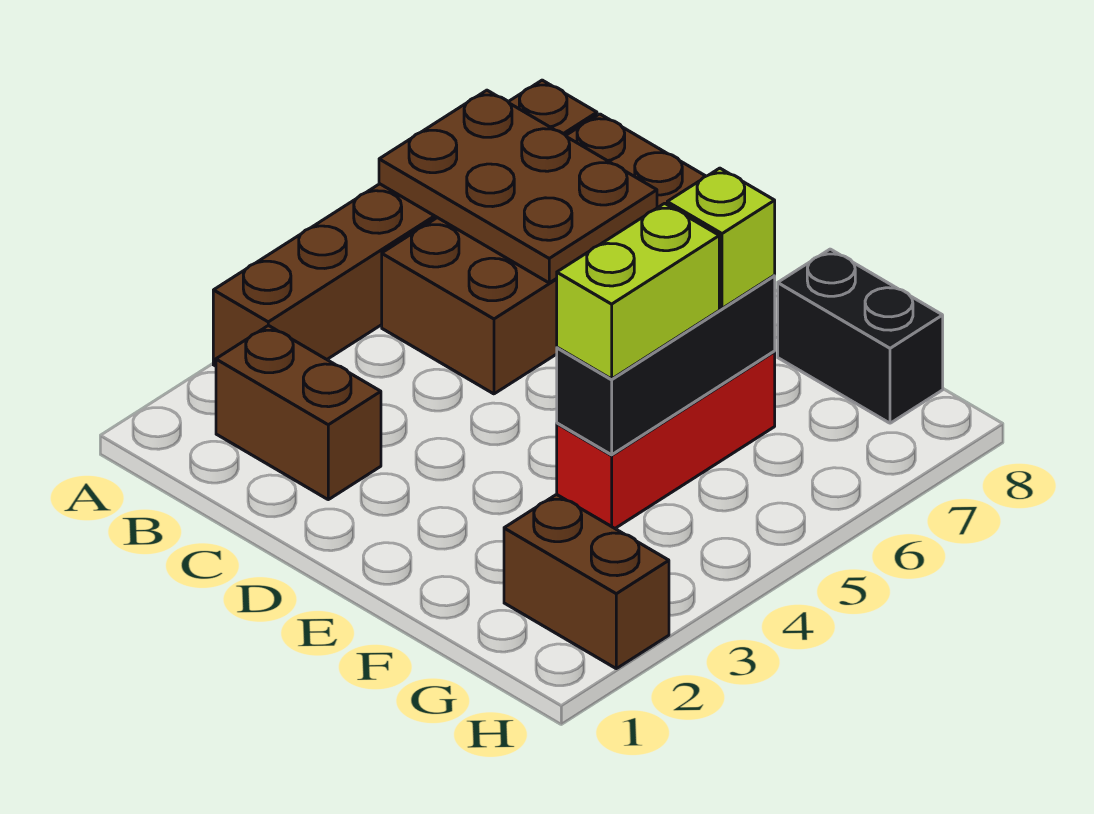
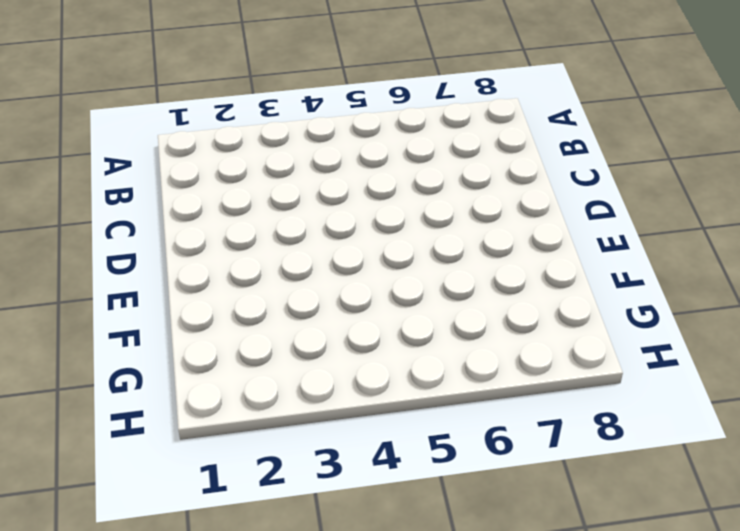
none -> brown 1x6 brick [213,80,597,366]
none -> brown 1x2 brick [216,325,381,500]

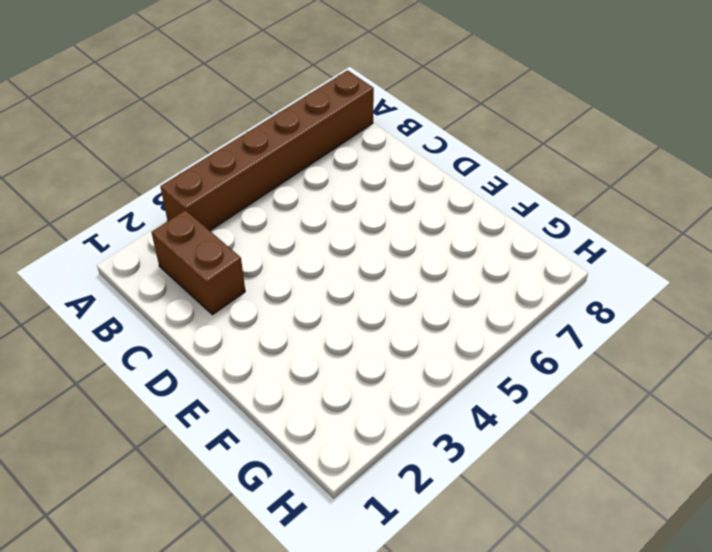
none -> brown 2x4 brick [382,114,706,394]
none -> red 1x3 brick [557,352,775,528]

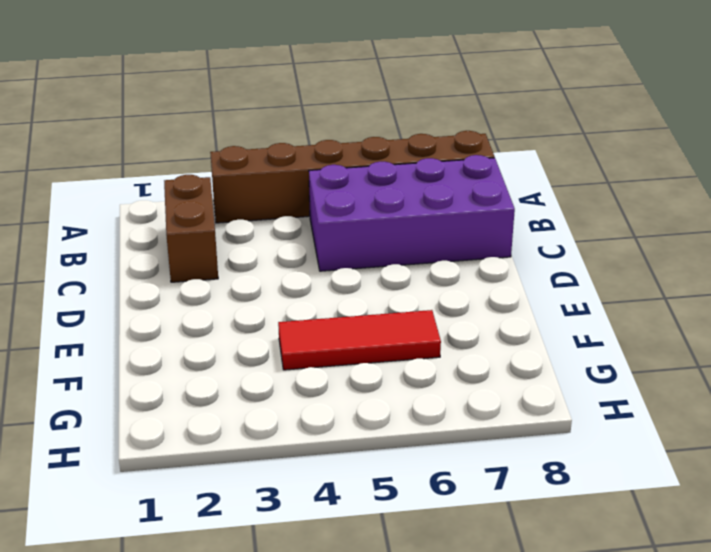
purple 2x4 brick [309,155,515,271] -> brown 2x4 brick [382,114,706,394]
red 1x3 tile [278,310,441,370] -> red 1x3 brick [557,352,775,528]
none -> black 1x2 brick [778,249,943,423]
none -> brown 1x2 brick [504,494,669,669]

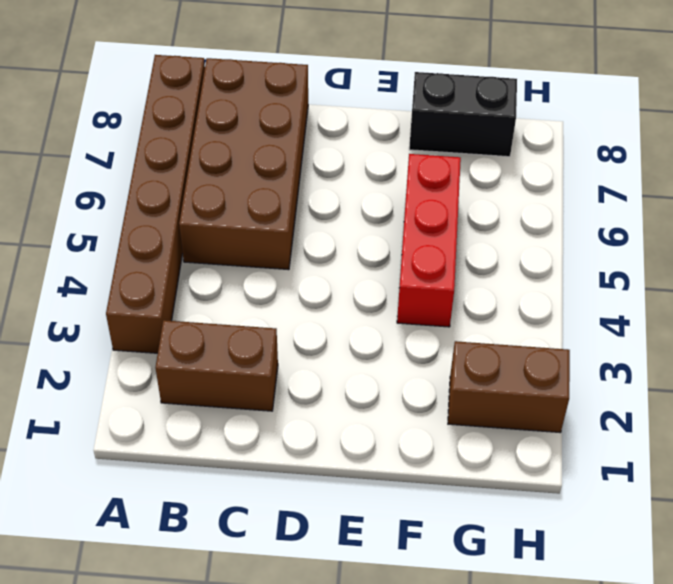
none -> brown 2x3 plate [379,90,657,283]
none -> black 1x3 brick [557,276,775,455]

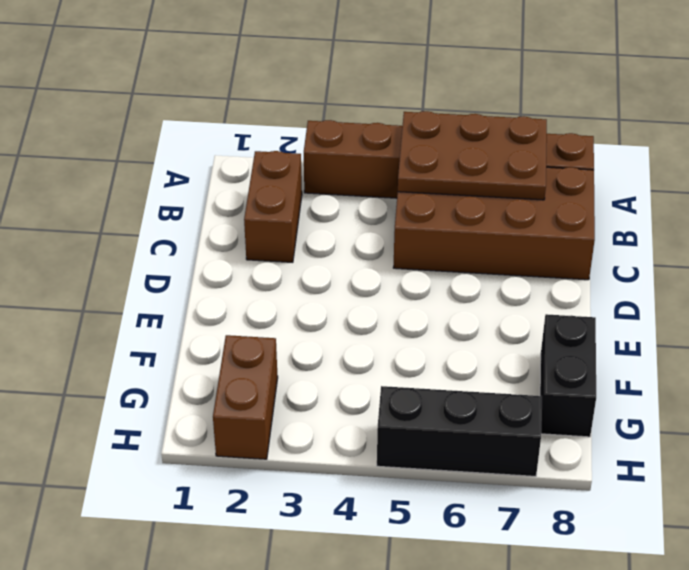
brown 2x3 plate [398,111,547,200] -> brown 2x3 plate turned to [379,90,657,283]
black 1x3 brick [377,386,542,476] -> black 1x3 brick moved to [557,276,775,455]
none -> red 1x3 brick [557,352,775,528]
none -> lime 1x2 brick [557,203,719,379]

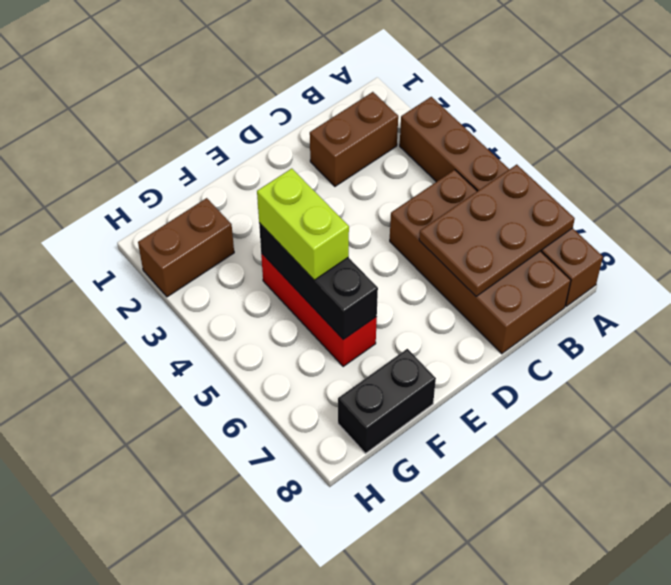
none -> lime 1x1 brick [667,168,775,308]

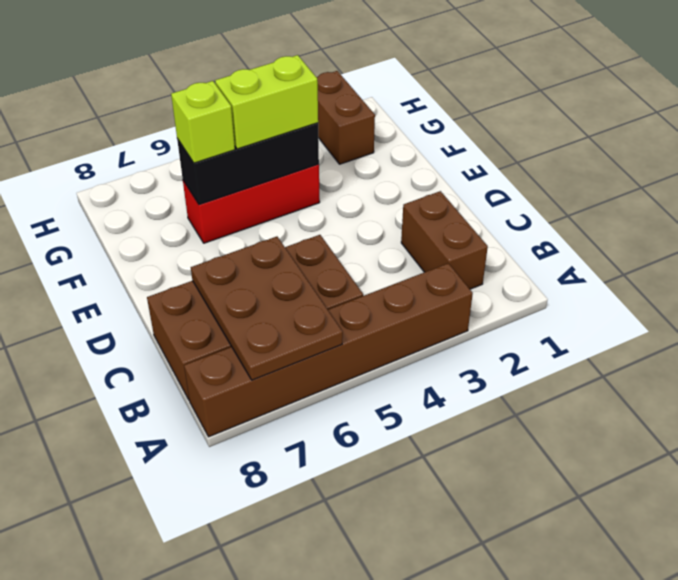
none -> black 1x2 brick [778,249,943,423]

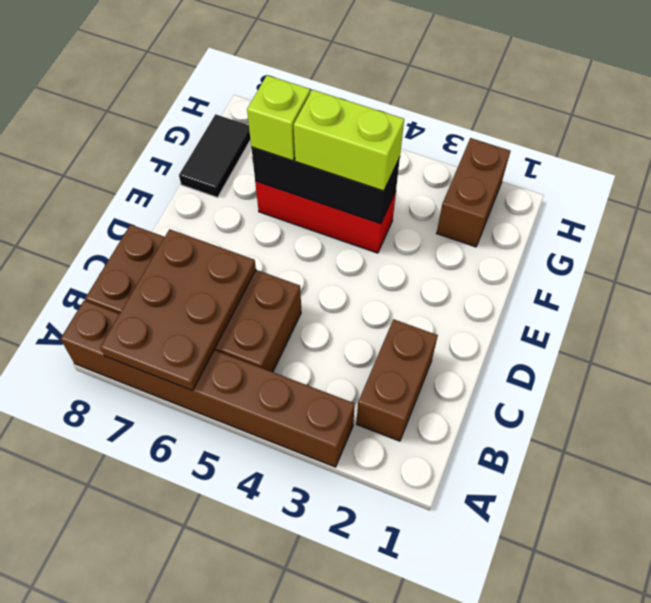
black 1x2 tile [179,114,250,197] -> black 1x2 brick [778,249,943,423]

